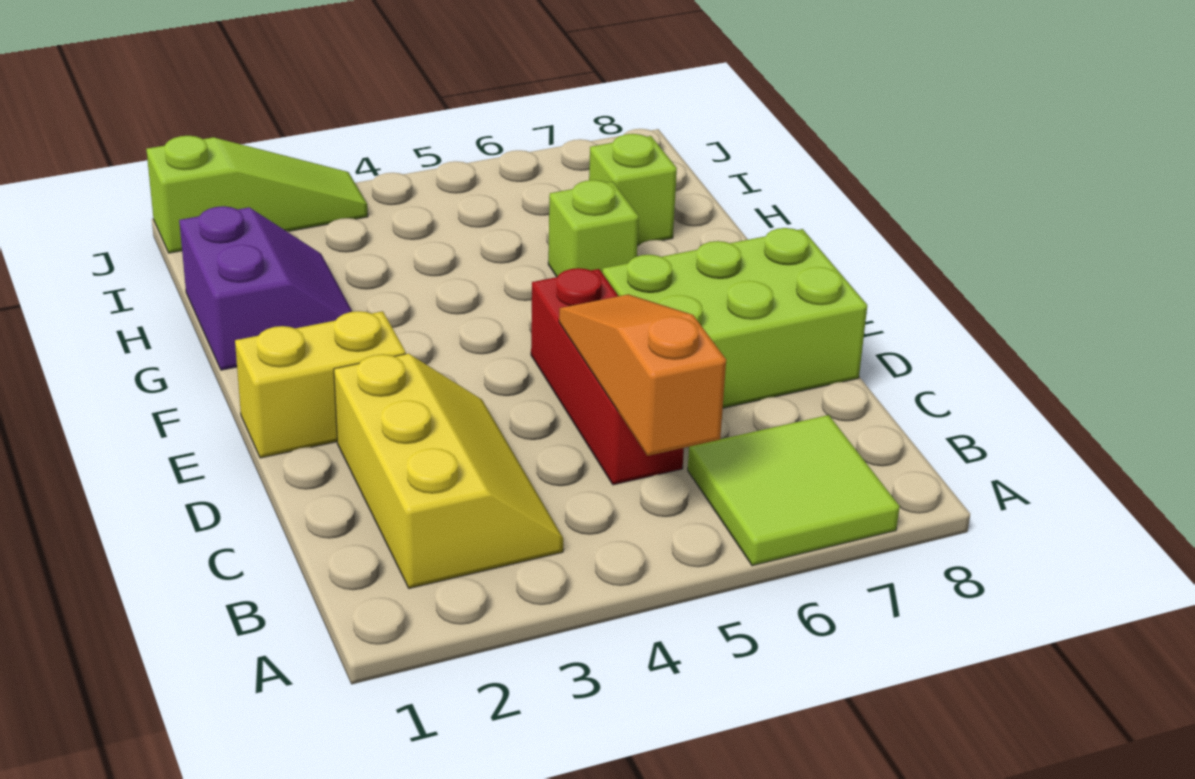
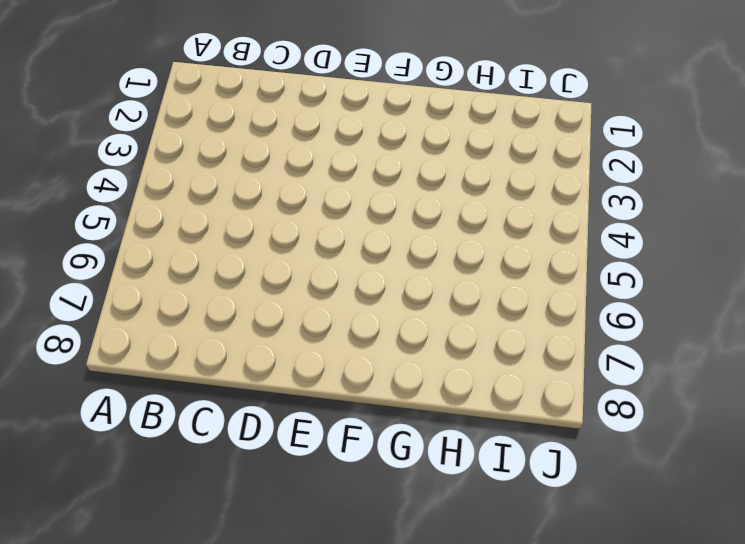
none -> lime 2x2 tile [688,415,900,566]
none -> yellow 2x3 slope [334,354,563,588]

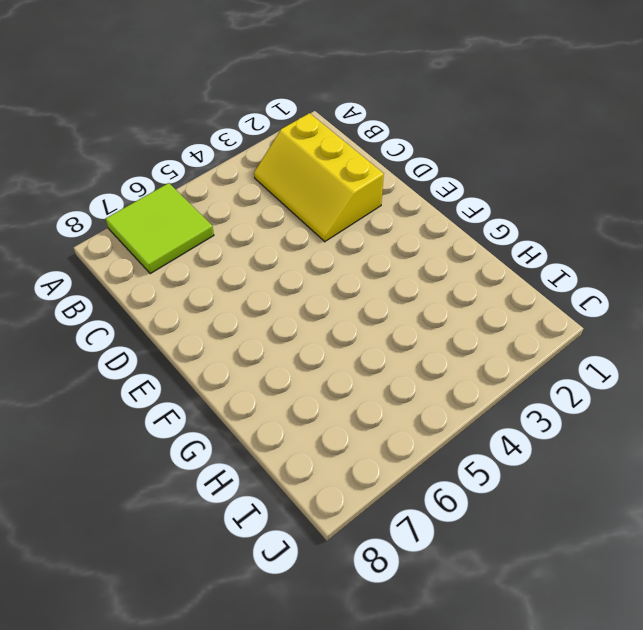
none -> red 1x3 brick [531,268,684,485]
none -> lime 2x3 brick [602,228,867,408]

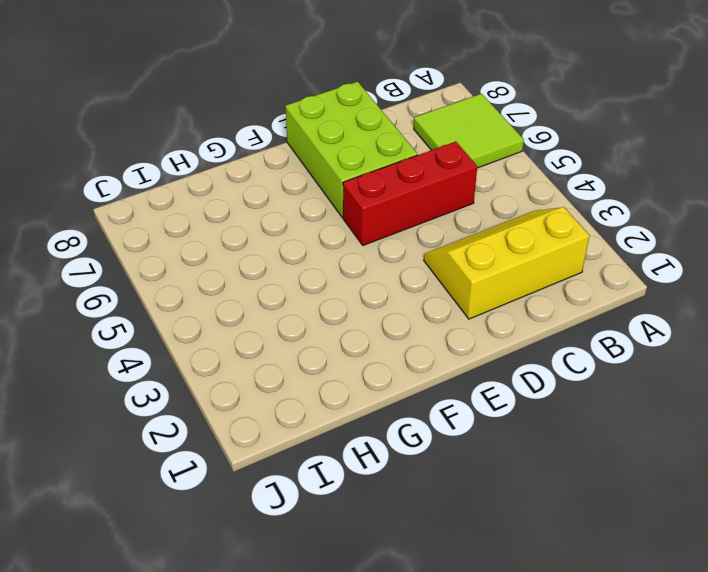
none -> yellow 1x2 brick [235,311,406,458]
none -> purple 2x2 slope [179,206,352,370]

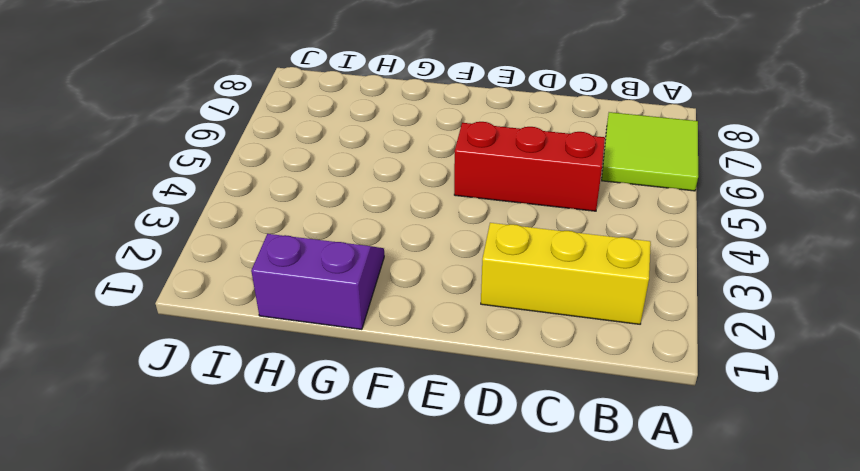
none -> lime 2x3 brick [602,228,867,408]
none -> yellow 1x2 brick [235,311,406,458]

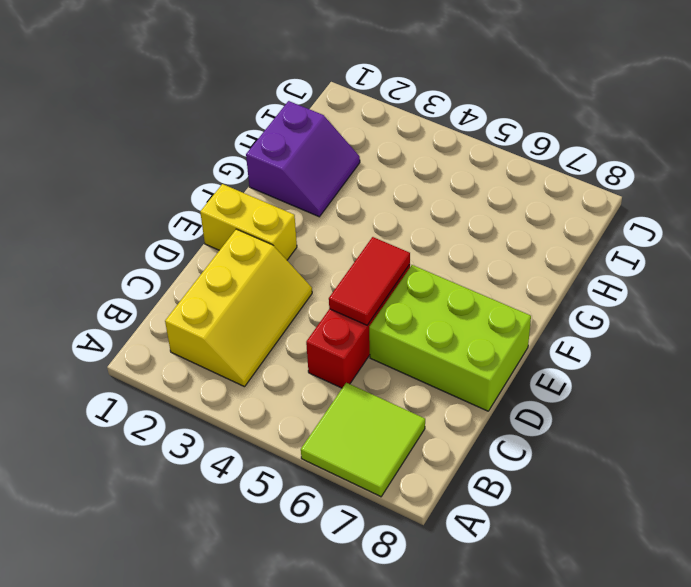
red 1x2 tile [329,237,410,325] -> orange 1x3 slope [559,294,726,456]
none -> lime 1x1 brick [548,180,639,277]
none -> lime 1x1 brick [589,134,677,245]

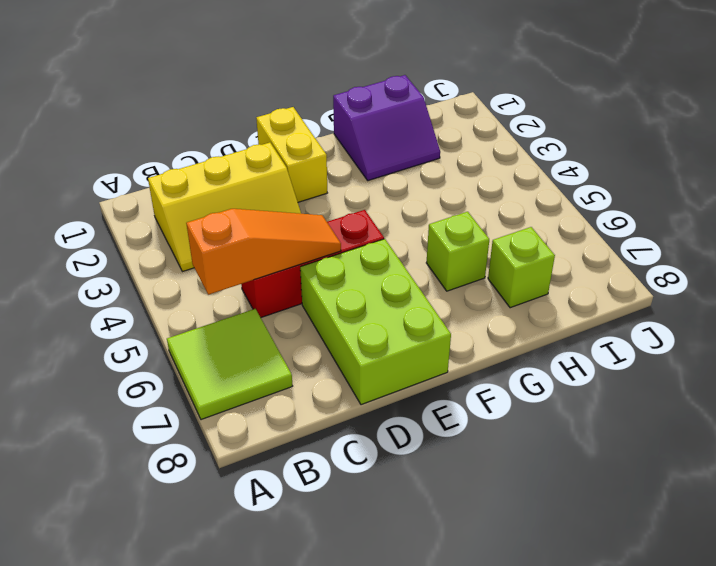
none -> lime 1x3 slope [146,136,368,253]

